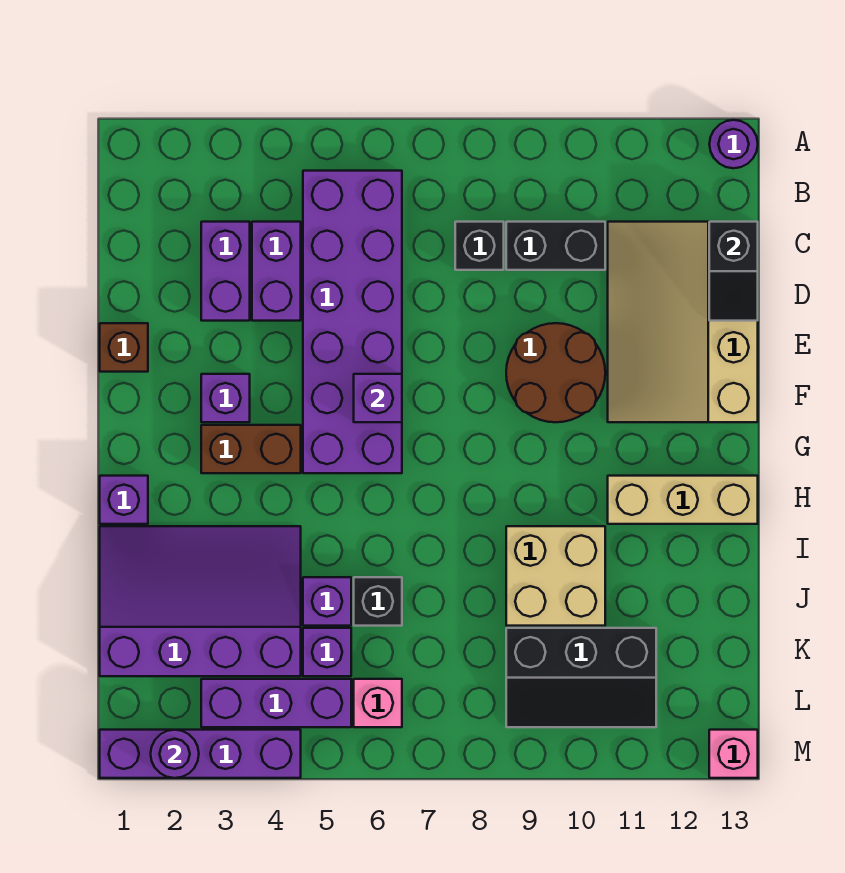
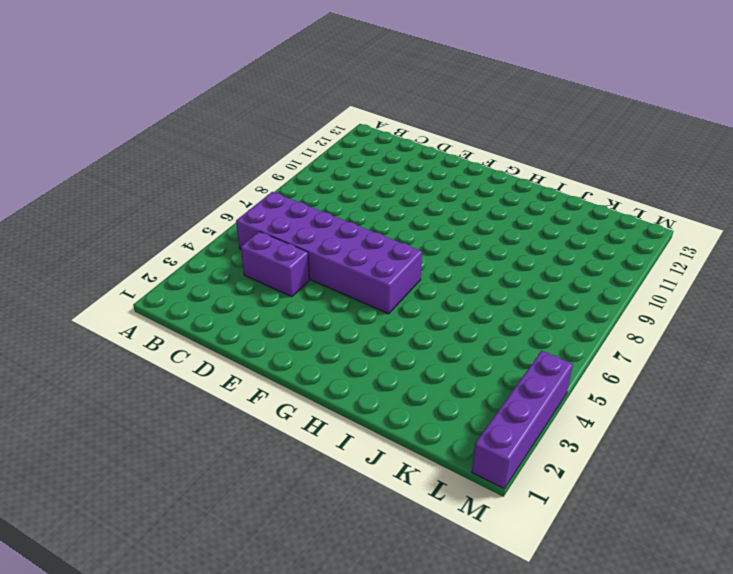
none -> purple 1x1 round brick [709,120,758,168]
none -> purple 1x2 brick [201,222,250,321]
none -> black 1x1 brick [455,222,504,270]

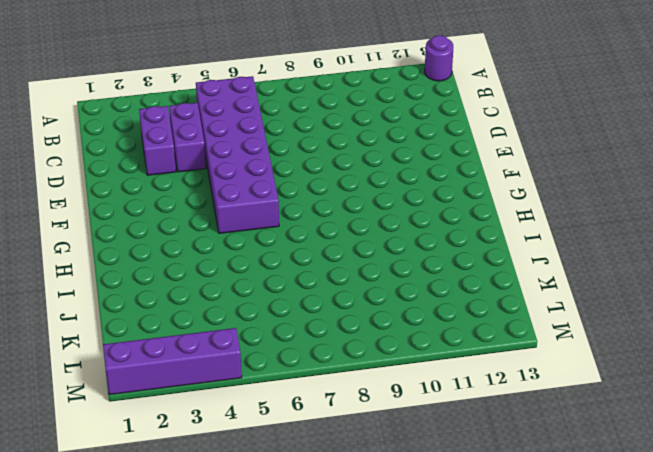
none -> black 1x1 brick [455,222,504,270]
none -> black 1x2 brick [506,222,605,270]
none -> tan 3x4 slope [608,222,758,422]

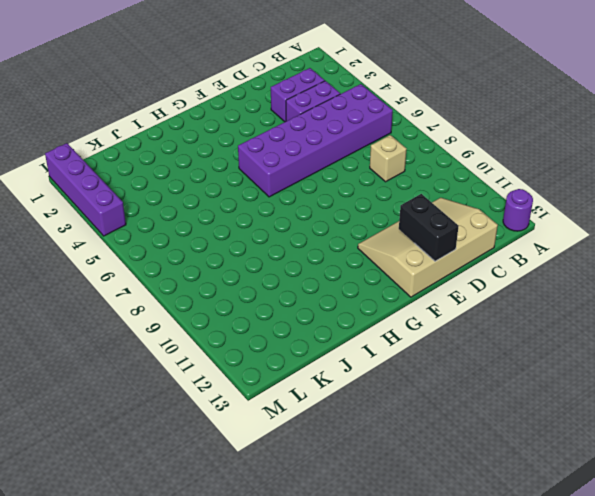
tan 1x1 brick [370,135,406,182] -> black 1x1 brick [455,222,504,270]
black 1x2 brick [399,194,459,261] -> black 1x2 brick moved to [506,222,605,270]
none -> brown 1x1 brick [100,323,148,372]
none -> brown 2x2 round brick [506,323,605,422]
none -> purple 1x1 brick [201,374,250,422]

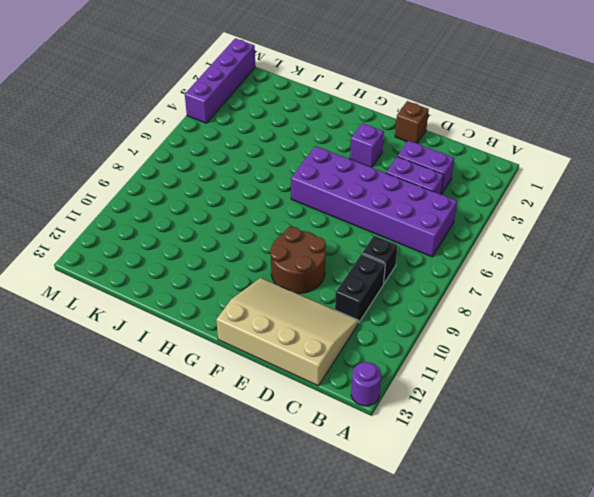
none -> brown 1x2 brick [201,425,301,473]
none -> purple 1x1 brick [100,476,148,524]
none -> tan 1x3 brick [608,476,758,524]

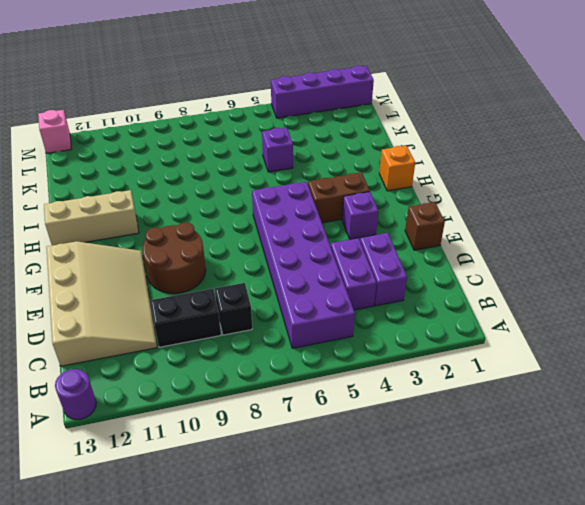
orange 1x1 brick [379,146,415,191] -> purple 1x1 brick [100,476,148,524]
none -> purple 3x4 slope [100,526,301,676]
none -> tan 2x2 brick [506,526,605,626]
none -> black 1x1 brick [354,577,402,626]

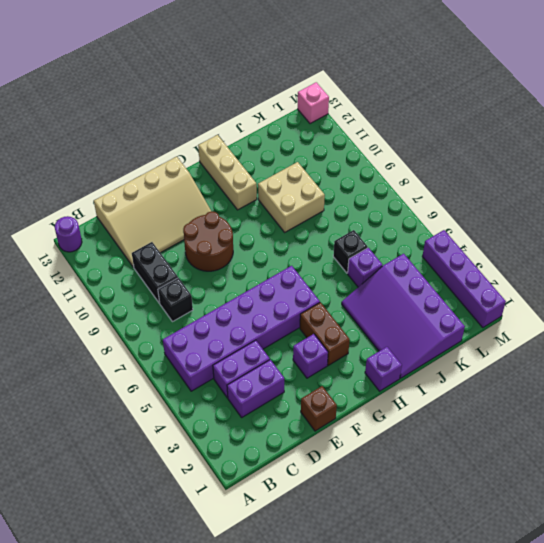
none -> purple 1x1 brick [303,628,351,676]
none -> black 2x3 slope [506,628,656,727]
none -> purple 1x3 brick [201,679,351,727]

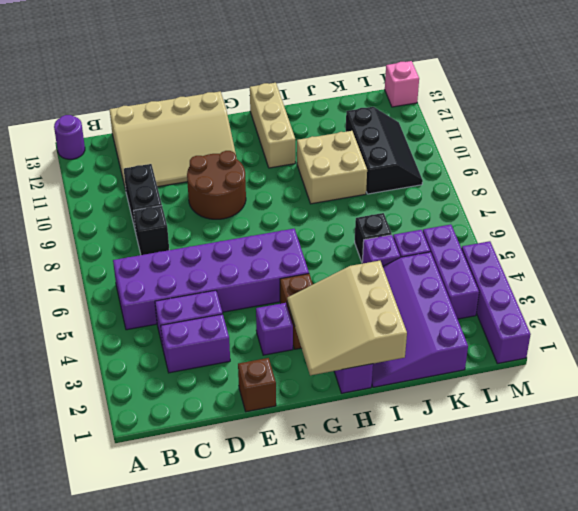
tan 3x3 slope [287,261,407,375] -> none
none -> pink 1x1 brick [354,679,402,727]
none -> black 1x2 slope [709,222,758,321]
none -> purple 1x1 brick [354,374,402,422]

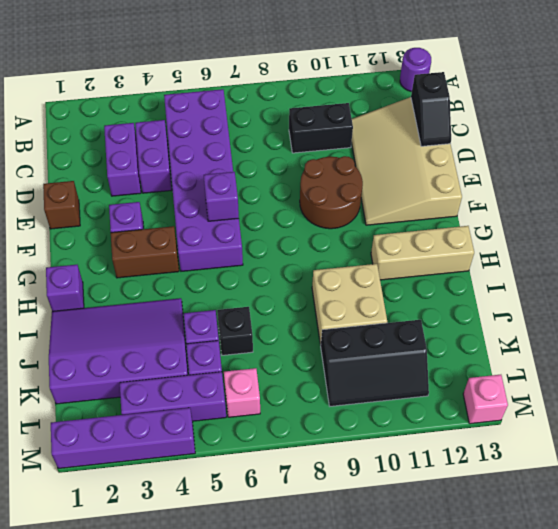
none -> black 1x1 brick [455,222,504,270]
none -> purple 1x1 round brick [151,730,199,778]

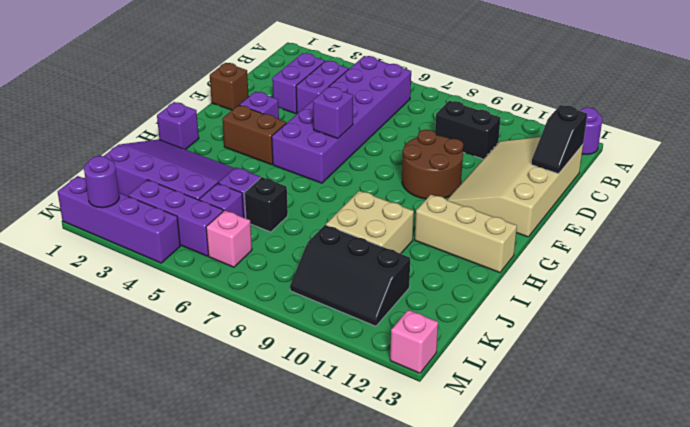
none -> black 1x1 brick [455,222,504,270]

